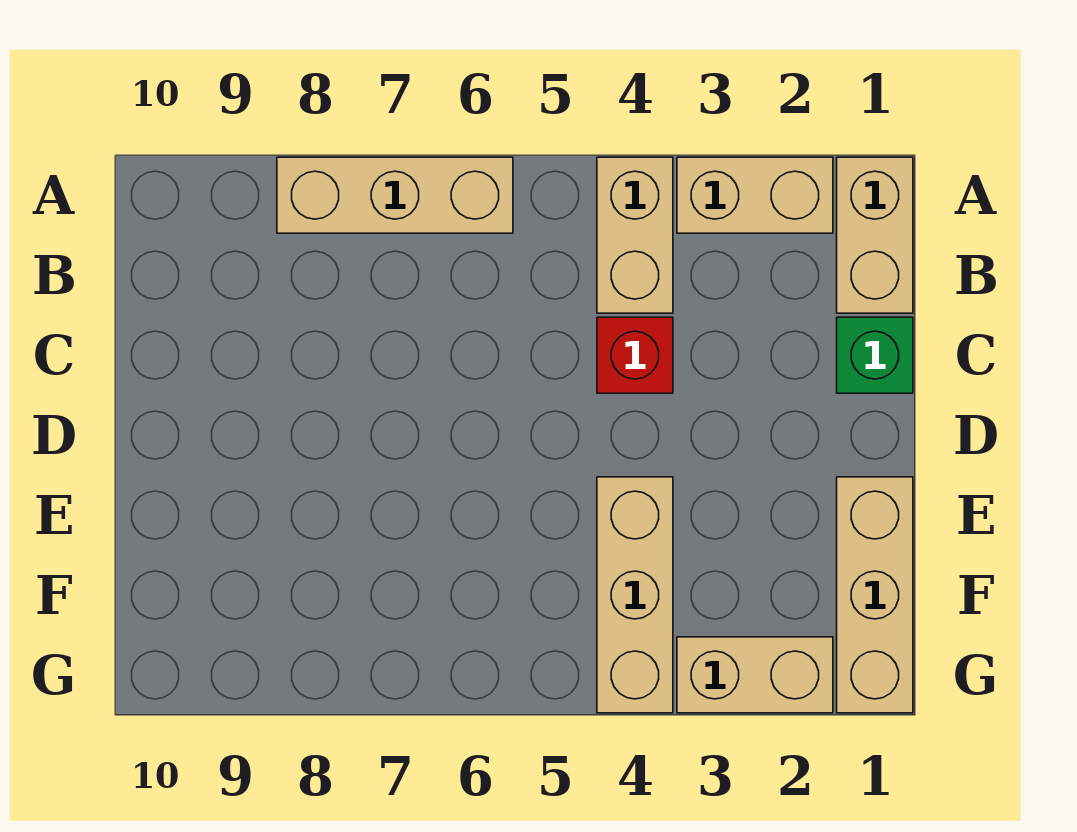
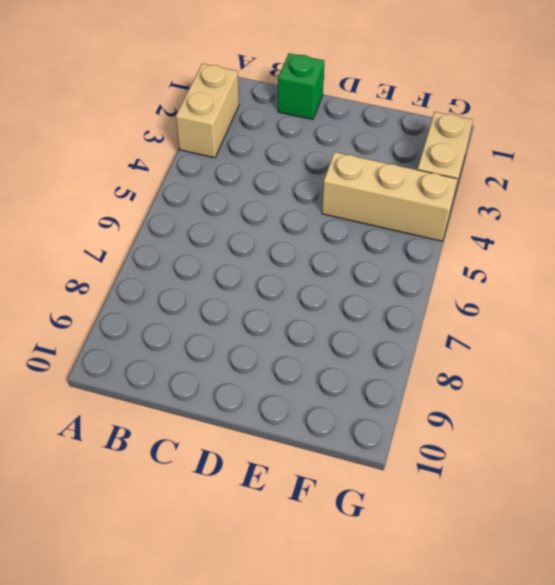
none -> tan 1x2 brick [837,157,913,313]
none -> tan 1x2 brick [597,157,673,313]

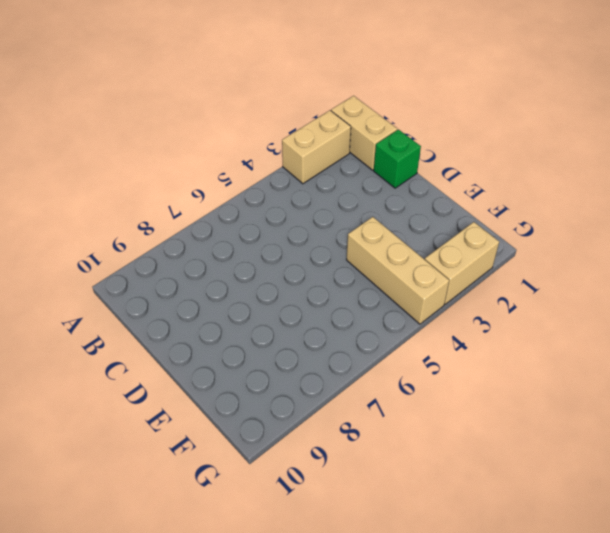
none -> tan 1x2 brick [597,157,673,313]
none -> tan 1x3 brick [277,157,513,233]

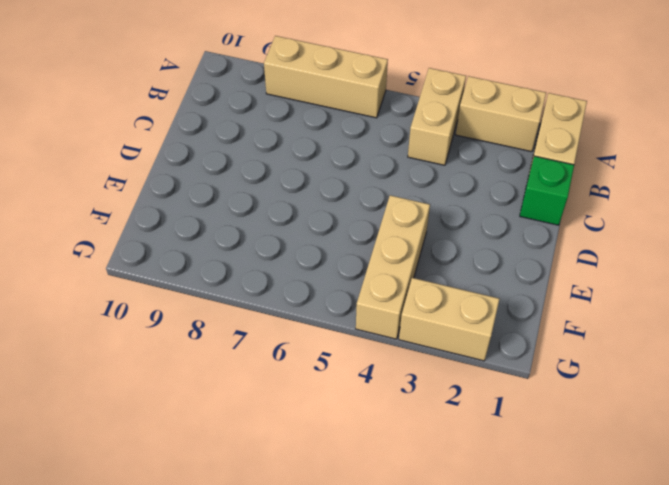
none -> red 1x1 brick [597,317,673,393]
none -> tan 1x3 brick [837,477,913,713]

